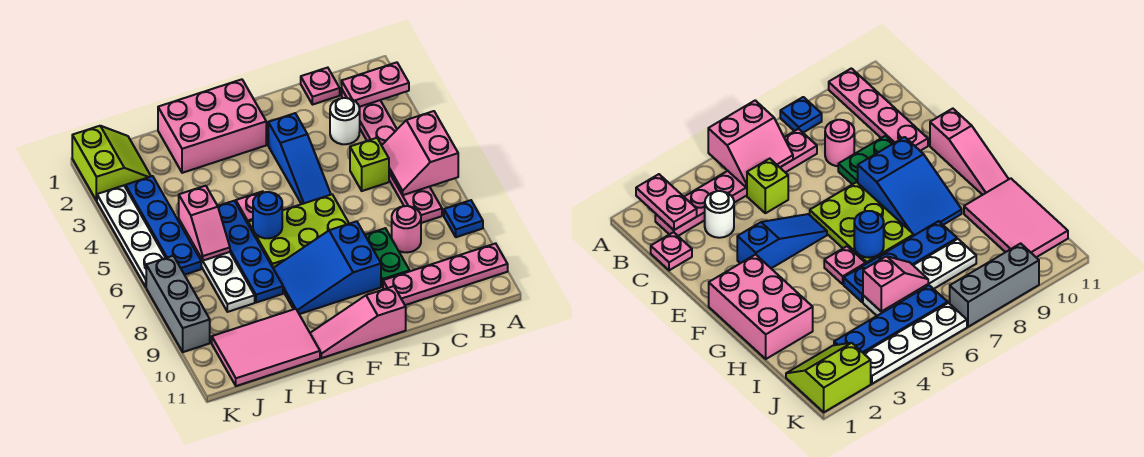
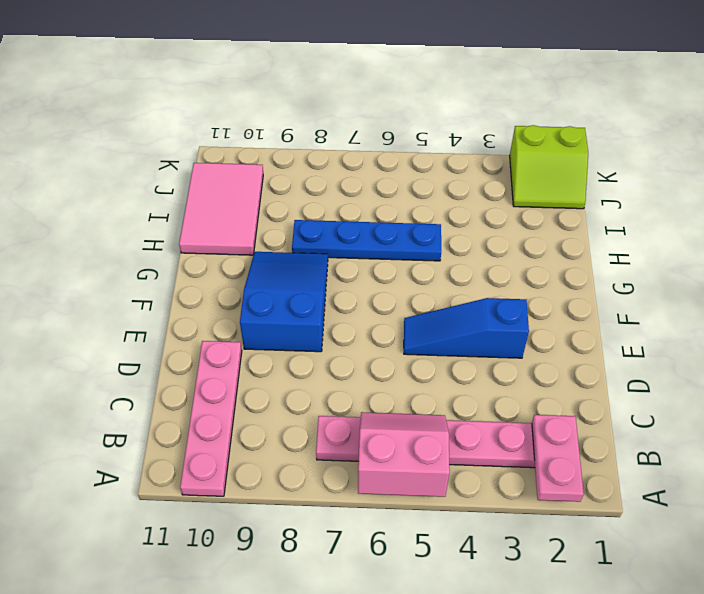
none -> blue 1x1 plate [444,200,483,237]
none -> pink 1x1 plate [301,68,340,105]
none -> white 1x1 round brick [330,98,360,144]

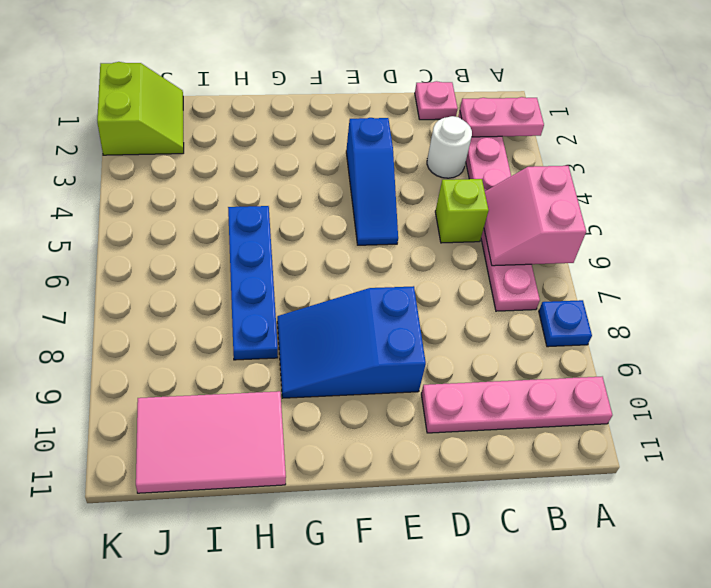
none -> pink 1x1 round brick [392,206,421,252]
none -> green 1x2 plate [365,228,410,287]
none -> lime 2x3 plate [248,194,349,268]

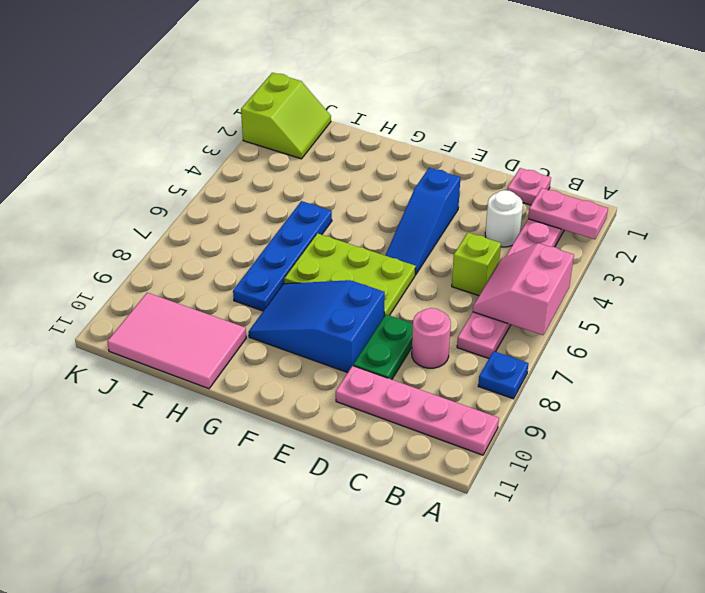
none -> pink 1x3 slope [310,286,406,358]
none -> pink 2x3 brick [158,79,266,173]
none -> pink 1x1 plate [236,191,264,223]

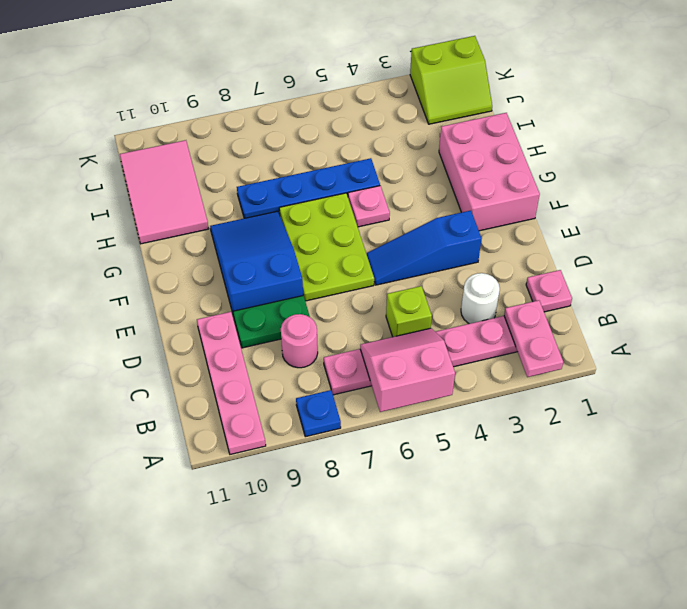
none -> pink 1x3 slope [310,286,406,358]
none -> white 1x4 plate [179,220,255,312]
none -> blue 1x4 plate [126,176,201,275]

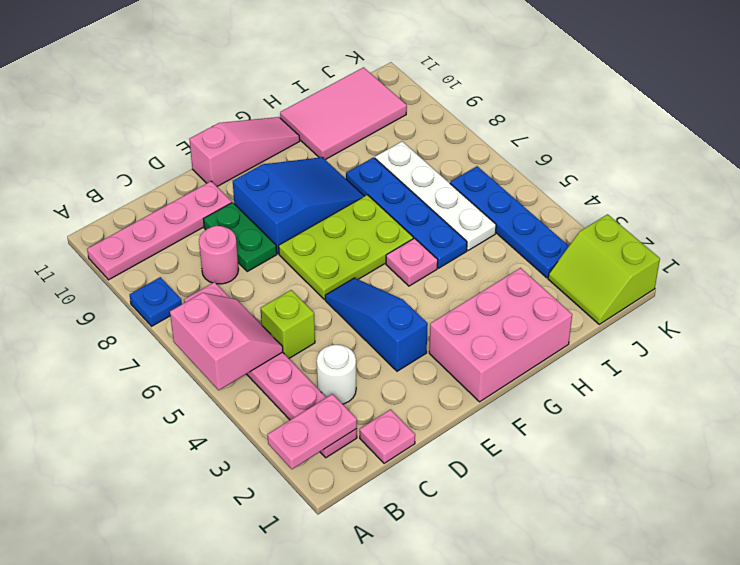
none -> white 1x4 plate [97,186,165,287]
none -> grey 1x3 brick [146,256,210,352]
none -> blue 1x1 round brick [253,192,282,238]

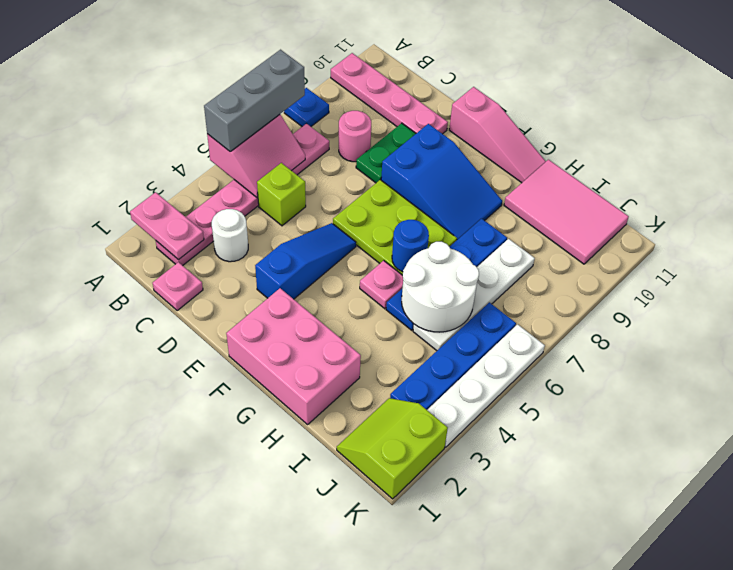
grey 1x3 brick [204,50,305,151] -> grey 1x3 brick moved to [146,256,210,352]
white 2x2 round brick [402,242,479,332] -> pink 1x2 slope [179,186,230,260]

